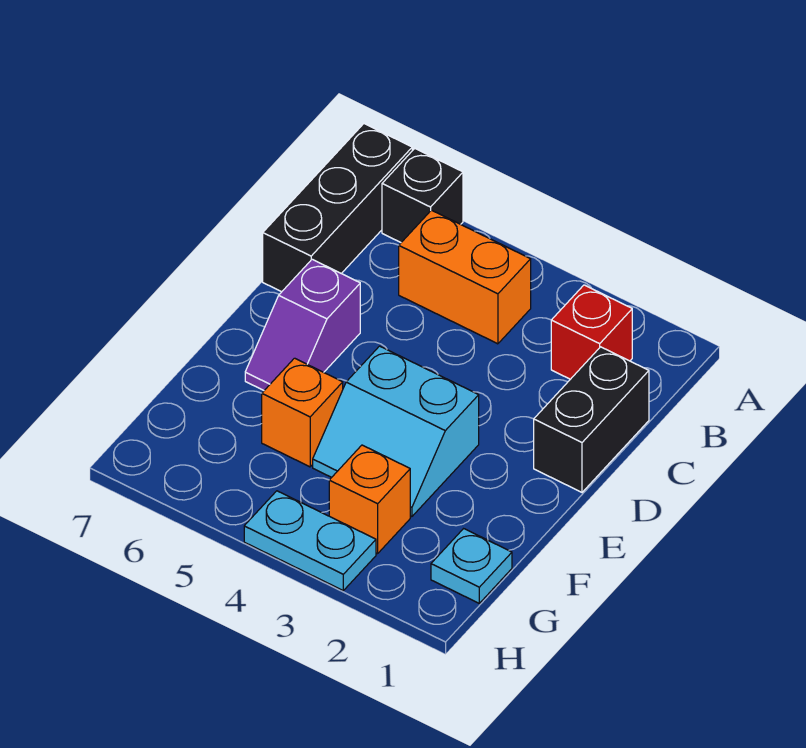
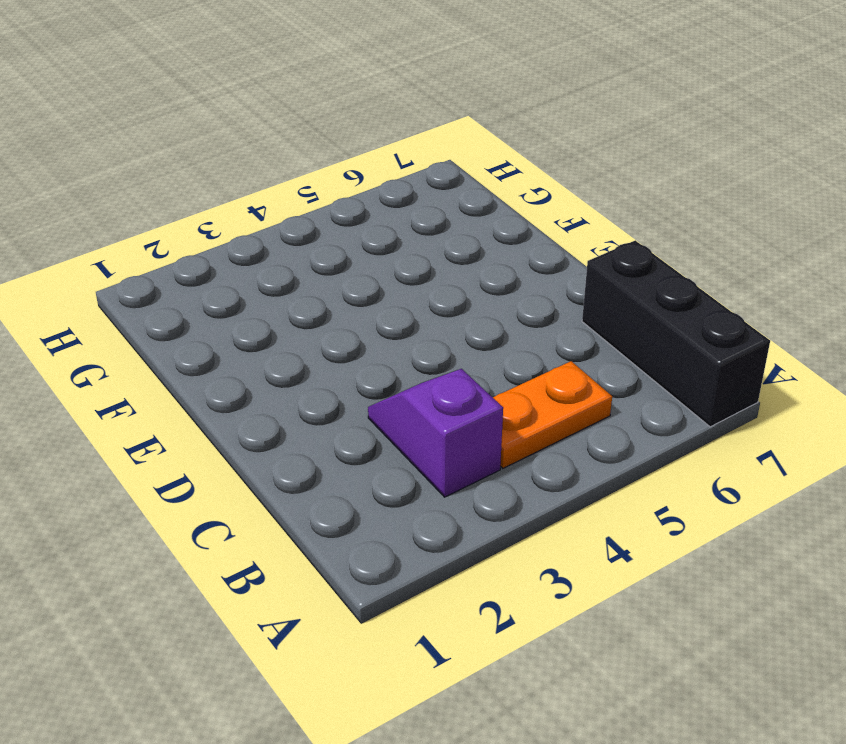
purple 1x2 slope [368,369,503,497] -> purple 1x2 slope moved to [245,259,360,390]
orange 1x2 plate [493,361,612,468] -> orange 1x2 brick [399,210,531,344]
none -> black 1x1 brick [382,149,463,242]
none -> red 1x1 brick [551,285,632,379]

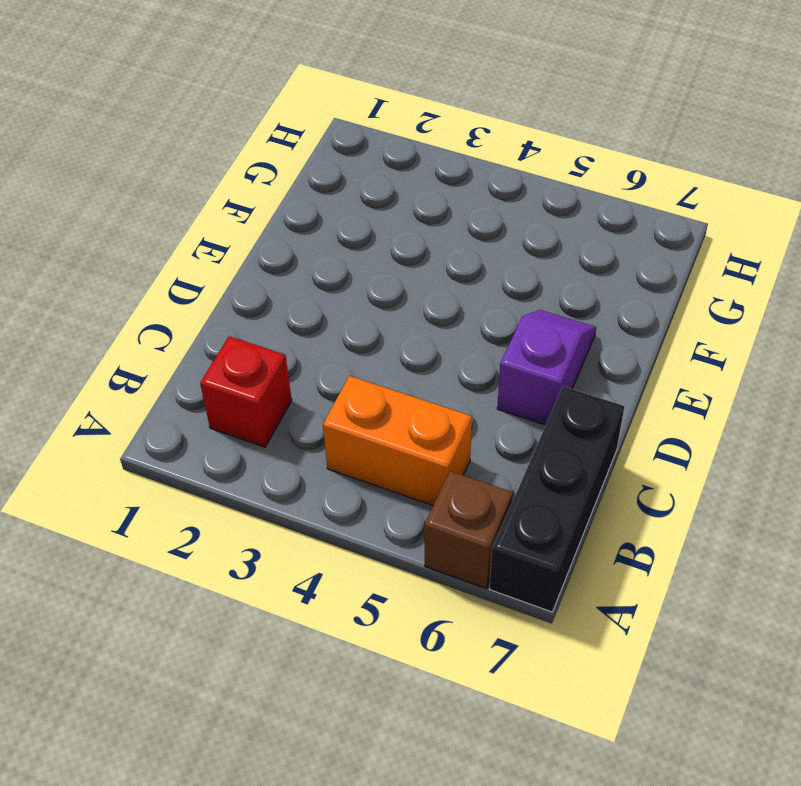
brown 1x1 brick [424,471,513,588] -> black 1x1 brick [382,149,463,242]
none -> black 1x2 brick [534,347,649,492]
none -> cyan 2x2 slope [313,346,479,517]

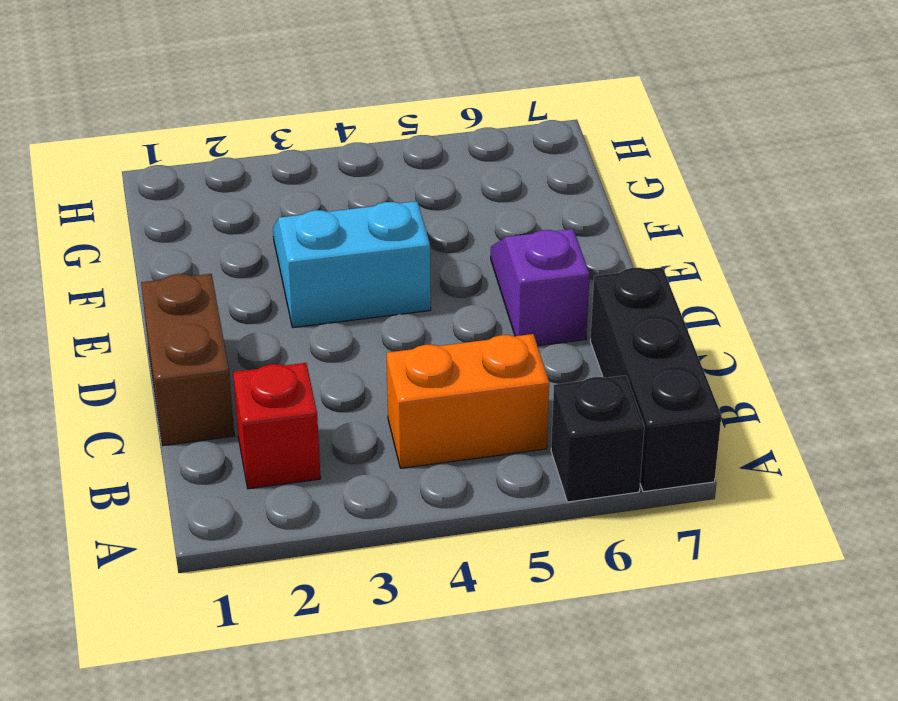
brown 1x2 brick [141,274,234,446] -> black 1x2 brick [534,347,649,492]
none -> orange 1x1 brick [262,358,343,467]
none -> cyan 1x1 plate [431,529,512,603]

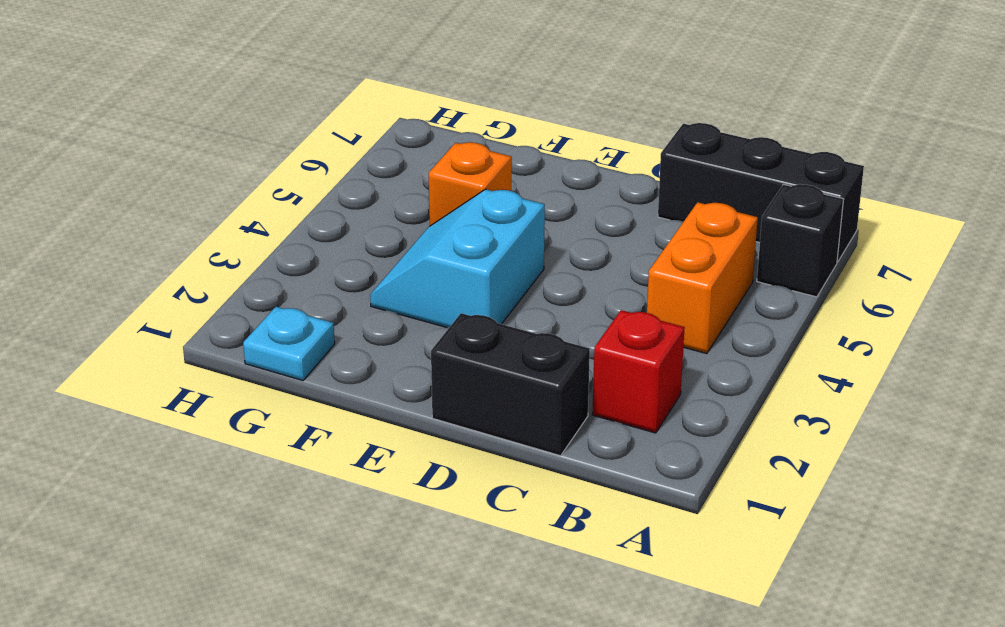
none -> purple 1x2 slope [245,259,360,390]
none -> orange 1x1 brick [329,445,410,554]

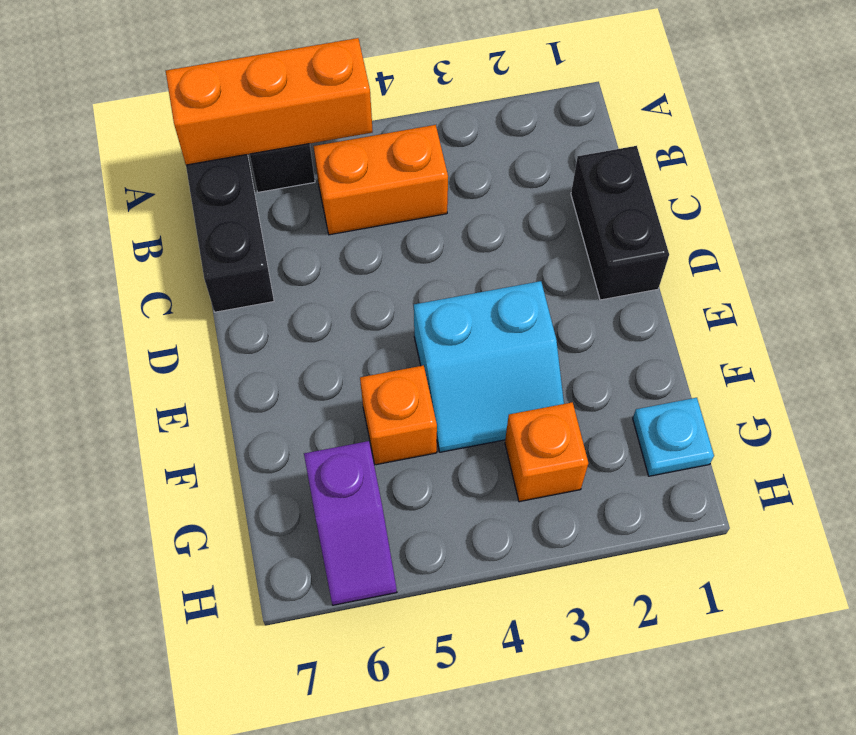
orange 1x3 brick [166,38,373,165] -> none
purple 1x2 slope [304,441,397,605] -> purple 1x2 slope moved to [245,259,360,390]
none -> red 1x1 brick [551,285,632,379]
none -> cyan 1x2 plate [244,491,376,590]

